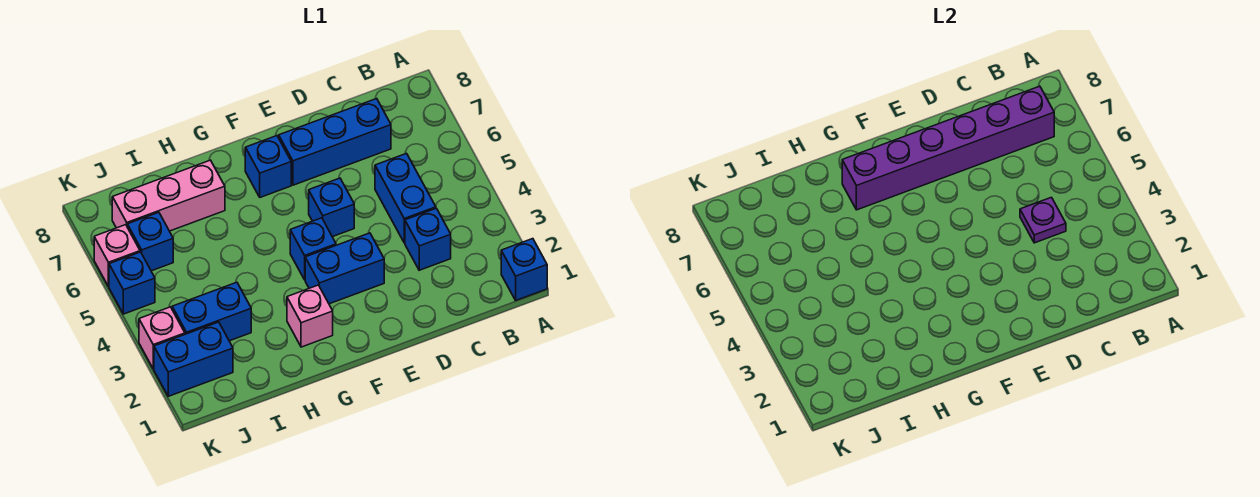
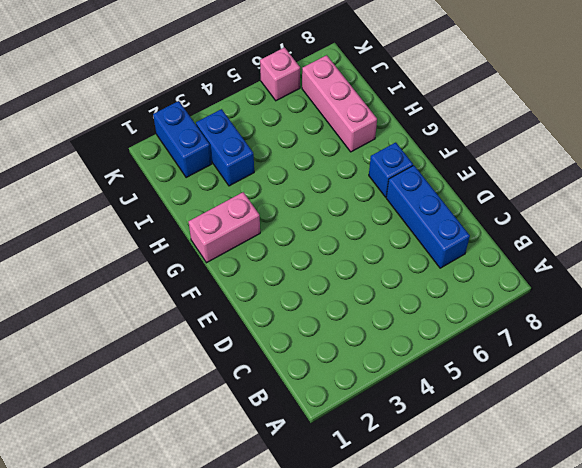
pink 1x2 brick [188,192,260,263] -> pink 1x1 brick [287,285,333,347]
none -> blue 1x1 brick [501,239,547,300]
none -> blue 1x1 brick [405,208,451,270]
none -> blue 1x2 brick [375,154,436,243]

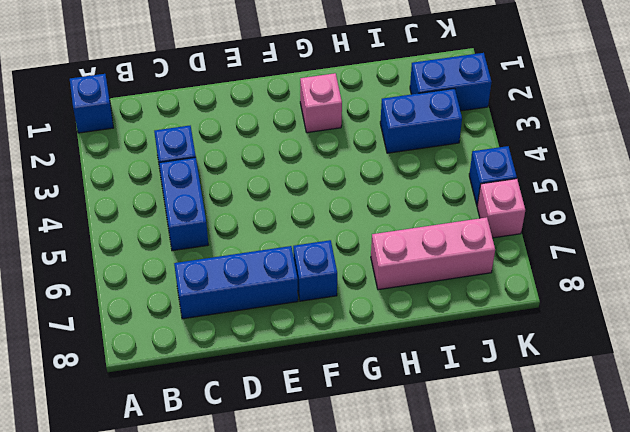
none -> blue 1x2 brick [305,233,384,304]
none -> blue 1x1 brick [309,178,354,237]
none -> blue 1x1 brick [290,218,336,280]

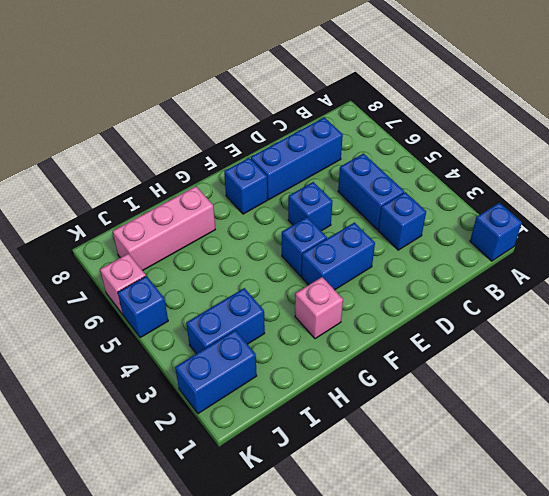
none -> blue 1x1 brick [127,212,173,271]
none -> pink 1x1 brick [139,307,185,369]
none -> purple 1x6 brick [842,86,1054,210]

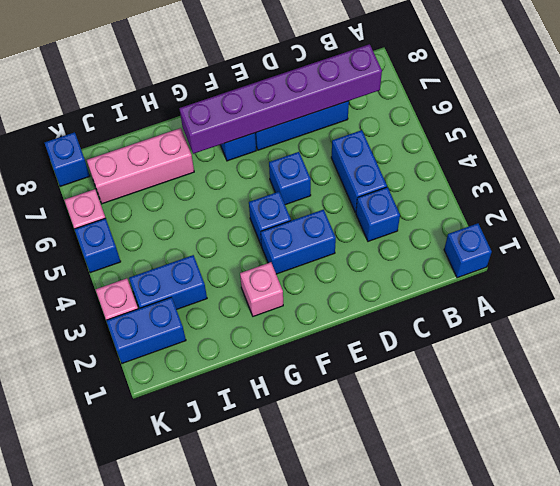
blue 1x1 brick [45,132,90,186] -> blue 1x1 brick moved to [127,212,173,271]
none -> purple 1x1 plate [1020,197,1066,243]

